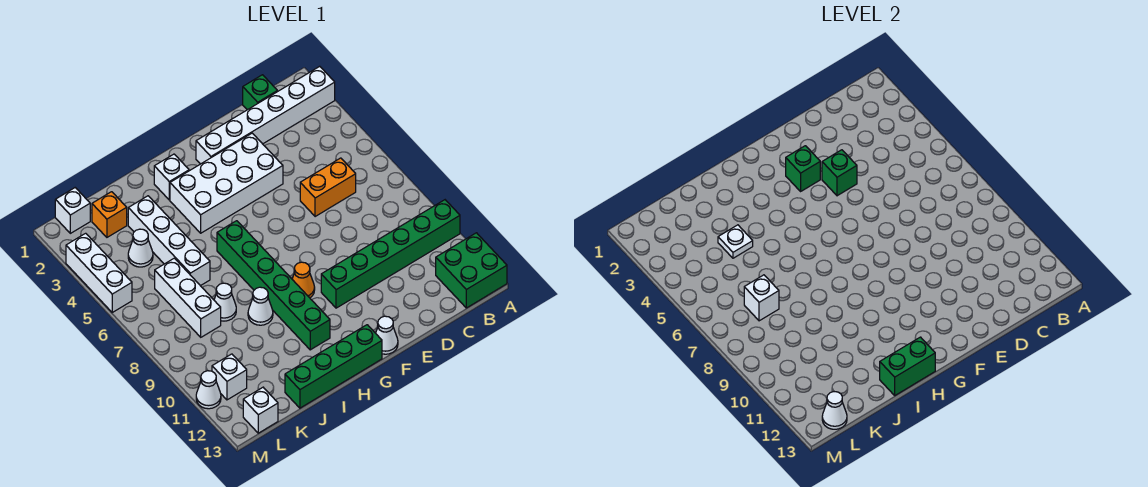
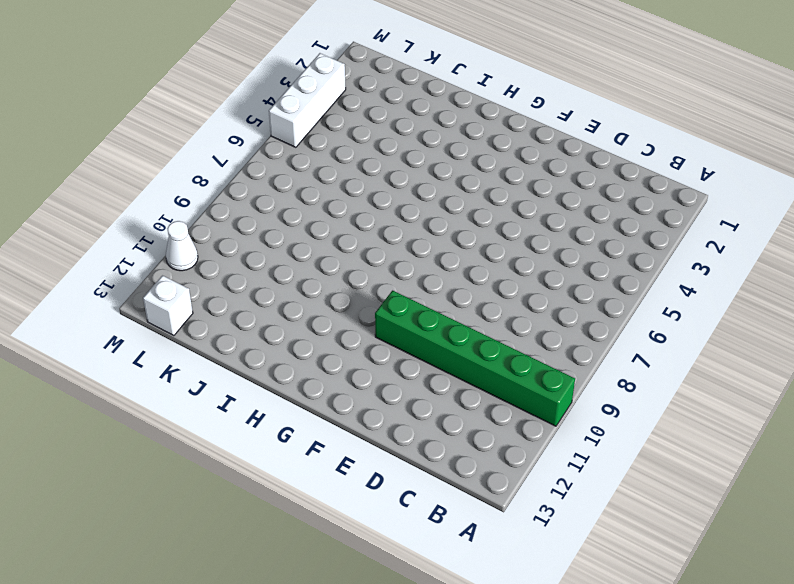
none -> white 1x6 brick [196,66,335,164]
none -> green 2x2 brick [436,233,507,308]
none -> green 1x1 brick [243,75,277,110]

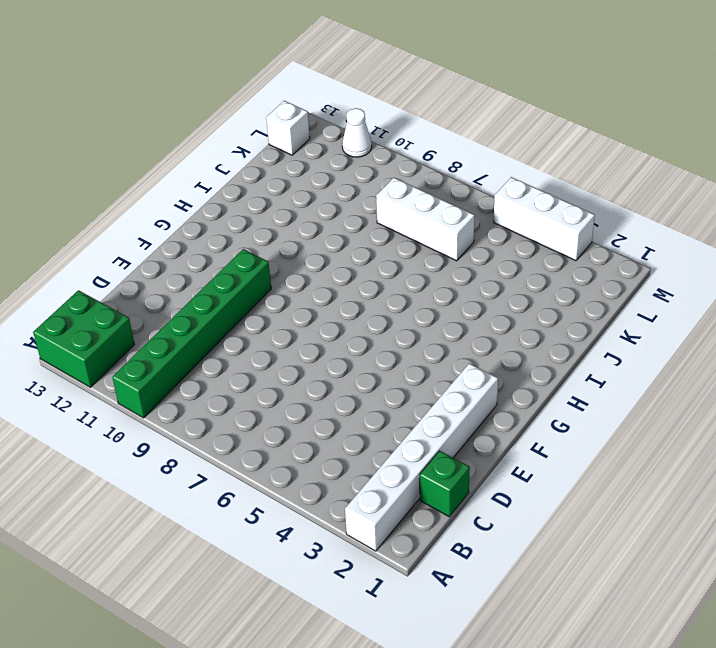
none -> orange 1x2 brick [300,158,356,217]
none -> white 2x4 brick [170,133,283,233]
none -> white 1x1 cone [376,316,398,354]

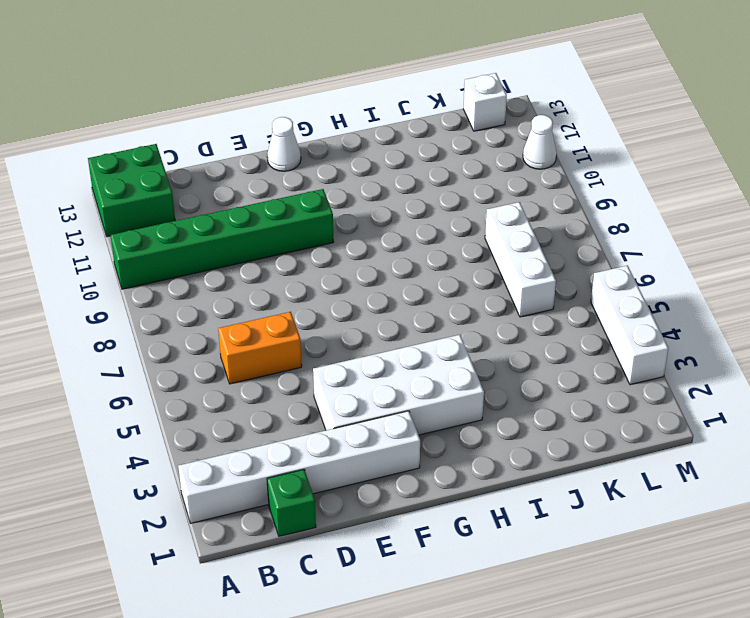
none -> orange 1x1 cone [292,262,315,298]
none -> green 1x4 brick [285,325,382,408]
none -> white 1x1 brick [154,154,189,200]

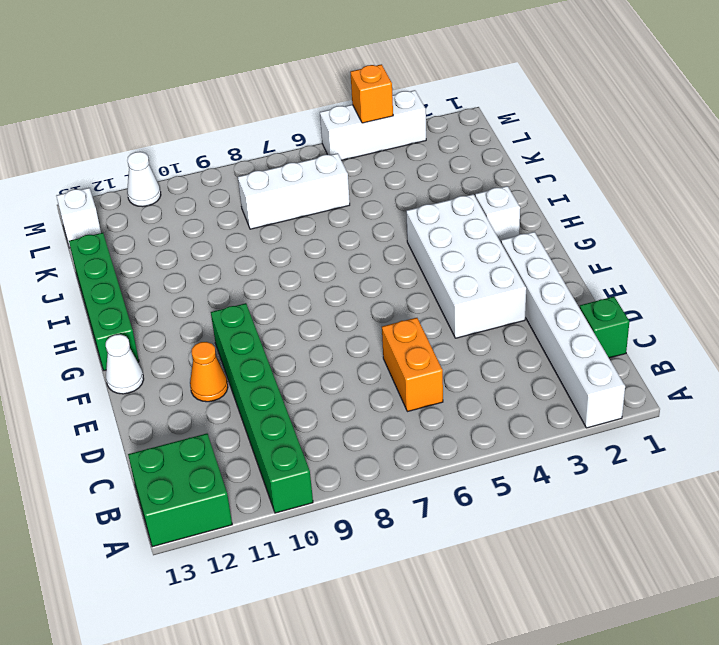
orange 1x1 cone [190,342,228,402] -> orange 1x1 cone moved to [292,262,315,298]
orange 1x1 brick [350,64,393,123] -> orange 1x1 brick moved to [92,192,127,237]
none -> green 1x6 brick [217,221,330,350]
none -> white 1x1 cone [248,287,273,325]
none -> white 1x4 brick [128,196,210,286]

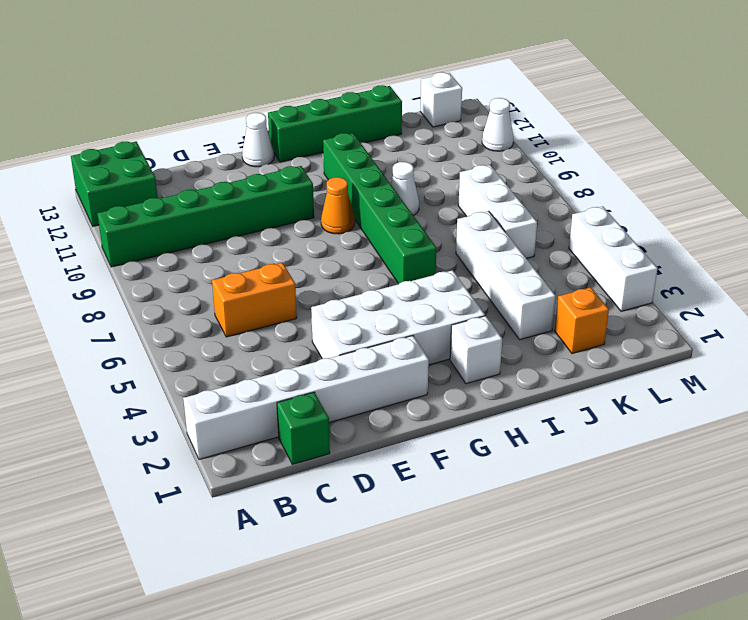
none -> white 1x1 cone [214,283,236,321]
none -> white 1x1 cone [128,229,153,267]
none -> white 1x1 brick [55,188,90,233]

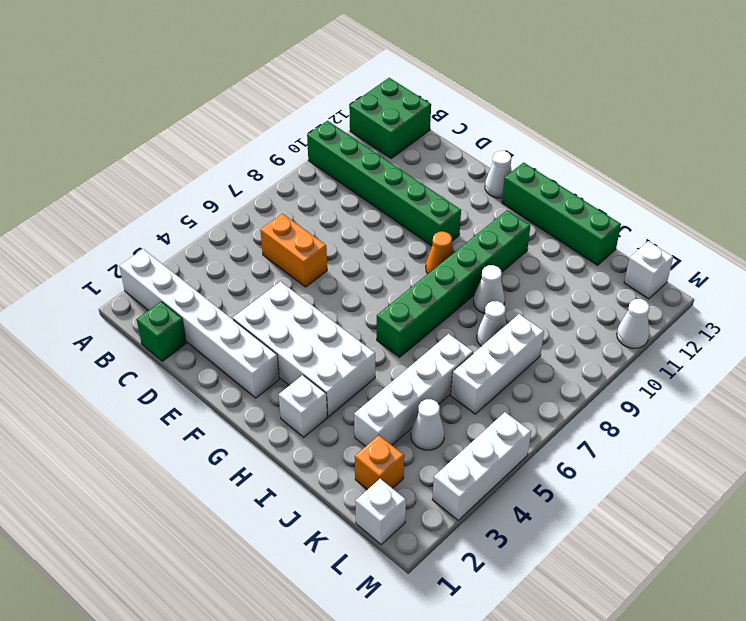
none -> white 1x1 brick [212,354,247,400]
none -> green 1x1 brick [822,150,857,196]
none -> green 1x1 brick [786,146,820,191]

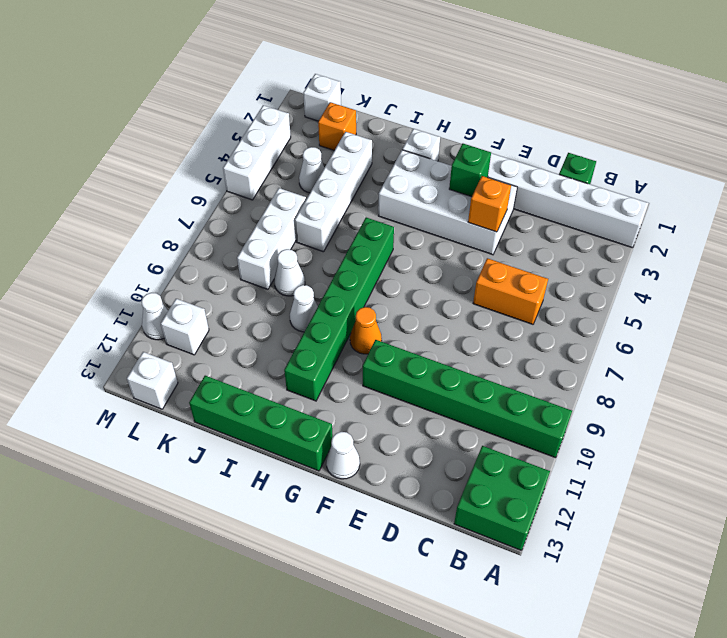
orange 1x1 brick [468,176,511,232] -> green 1x1 brick [822,150,857,196]
none -> green 1x2 brick [880,337,935,395]
none -> white 1x1 plate [718,225,753,258]
none -> white 1x1 brick [744,275,779,321]

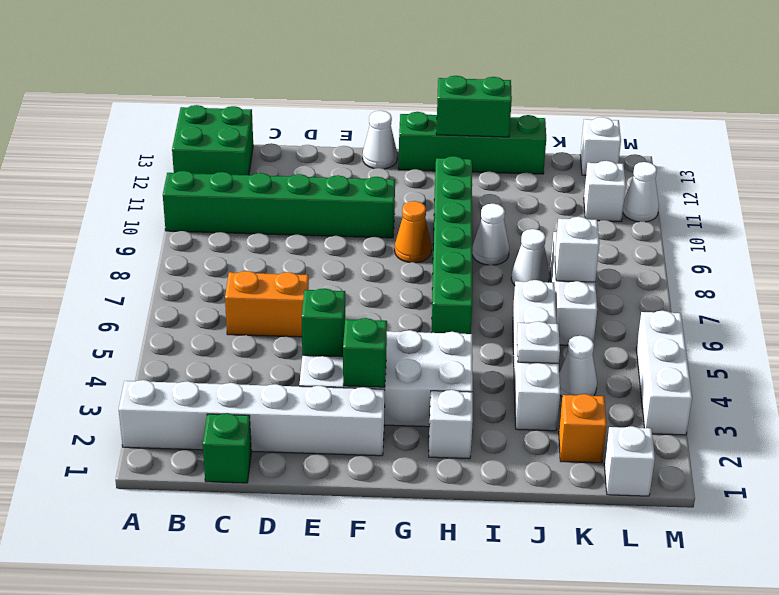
none -> white 1x1 cone [822,392,847,429]

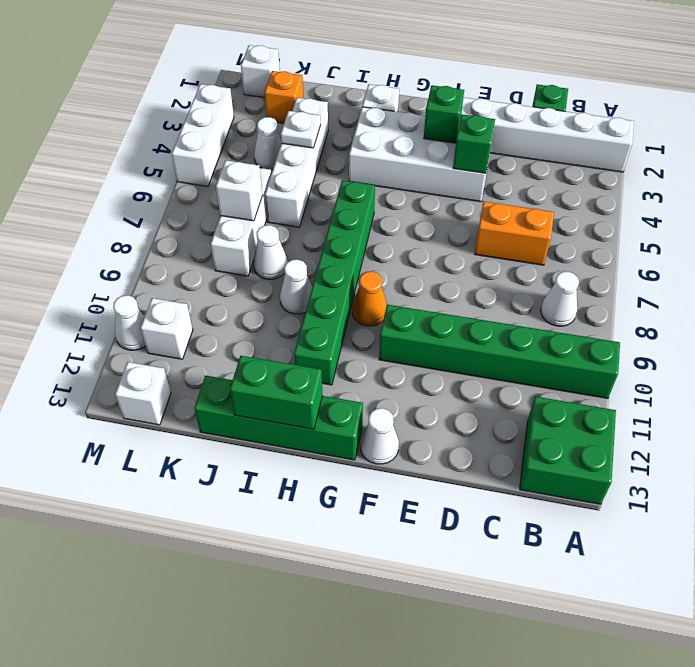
white 1x1 cone [541,272,579,326] -> white 1x1 cone moved to [822,392,847,429]

